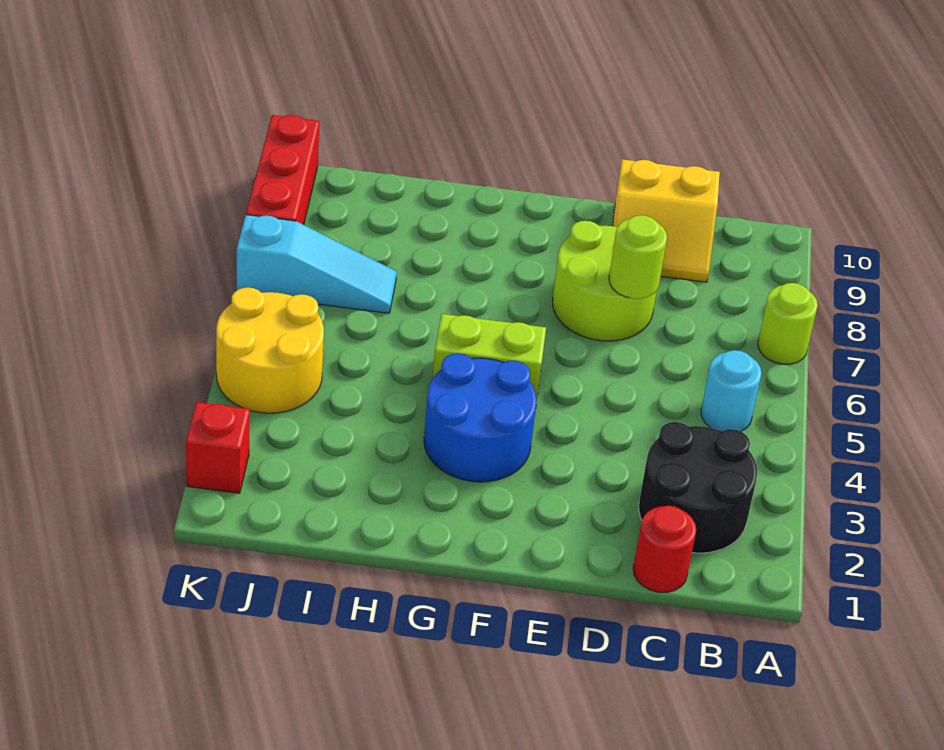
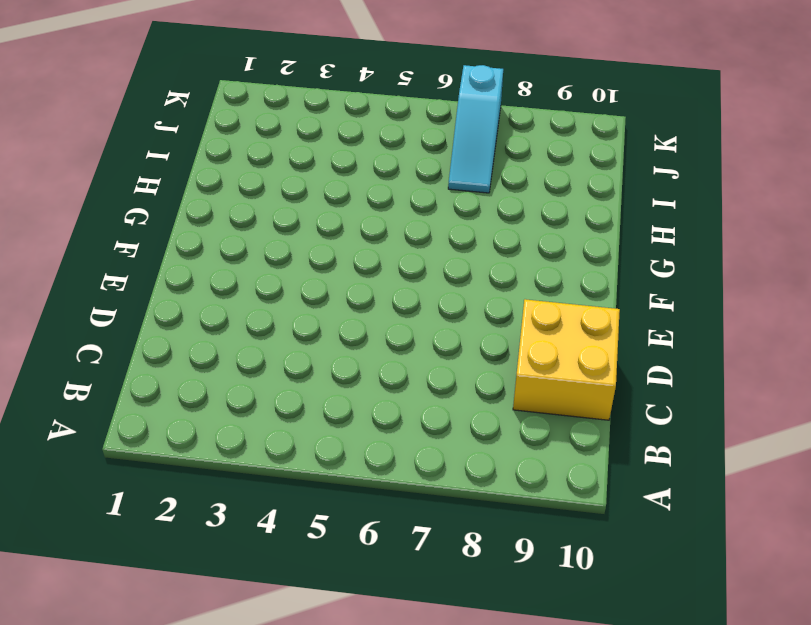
yellow 2x2 brick [513,299,620,420] -> yellow 2x2 slope [613,159,720,282]
none -> lime 1x1 round brick [758,283,818,364]
none -> black 2x2 round brick [639,422,757,553]
none -> cyan 1x1 round brick [701,350,762,431]

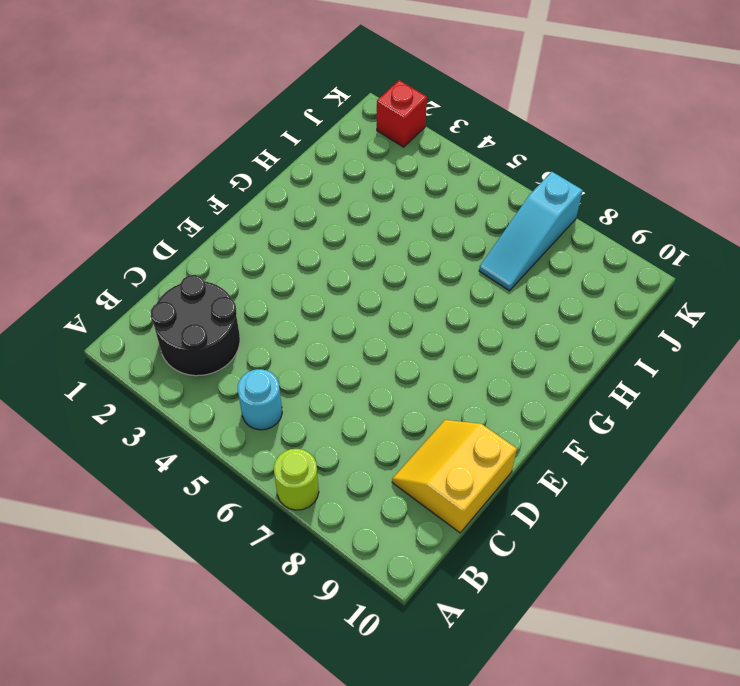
none -> red 1x1 round brick [633,506,696,592]
none -> lime 2x2 round brick [553,221,657,341]
none -> blue 2x2 round brick [424,353,536,482]

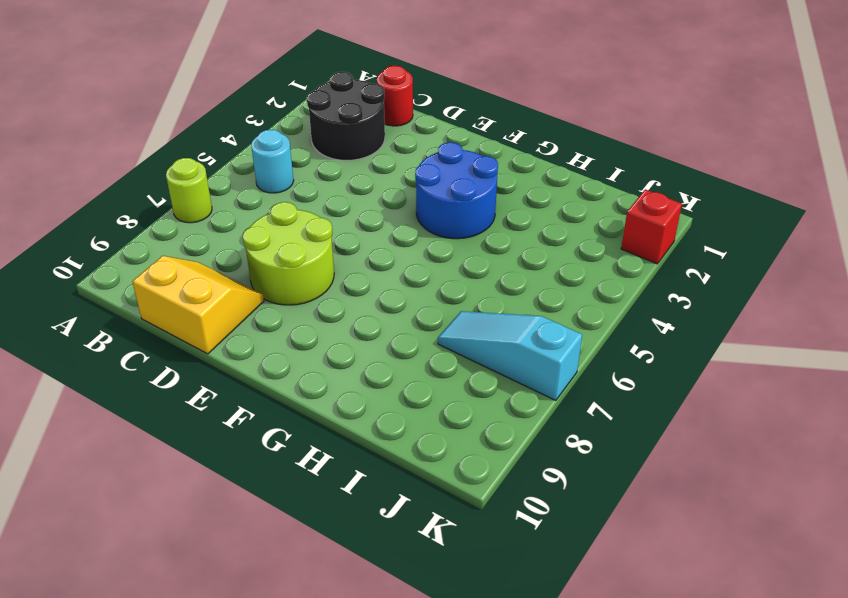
none -> lime 1x2 brick [433,314,546,403]
none -> yellow 2x2 round brick [216,287,324,413]
none -> red 1x3 brick [246,115,319,225]

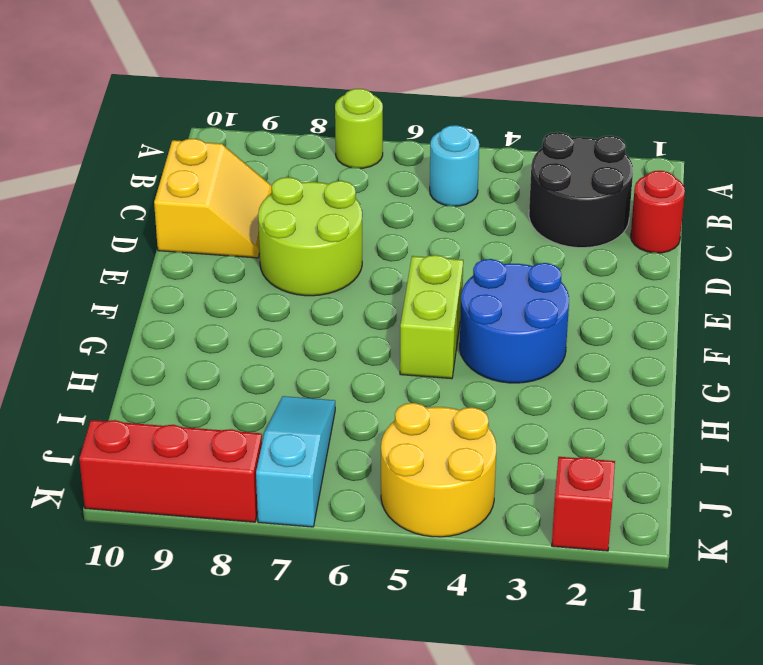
none -> lime 1x1 round brick [609,215,667,299]

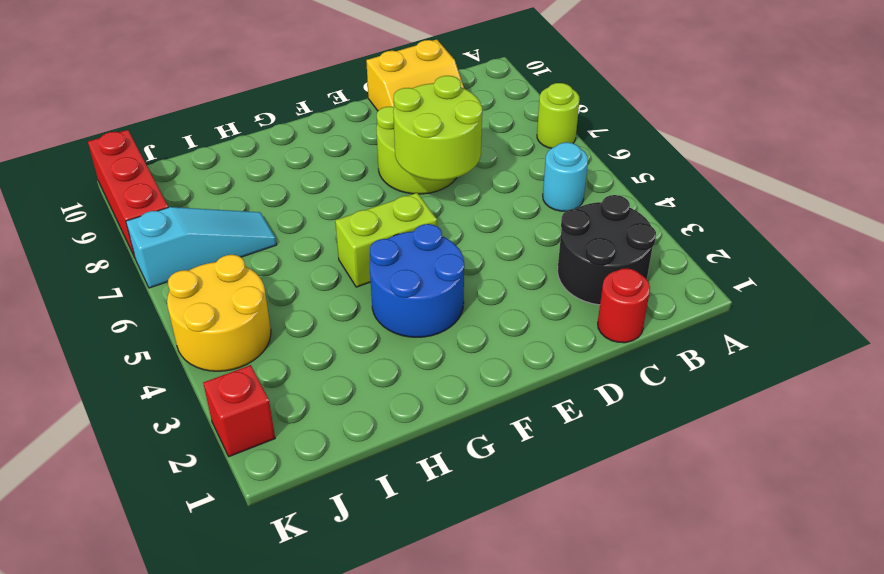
lime 2x2 round brick [393,76,482,180] -> lime 1x1 round brick [609,215,667,299]

